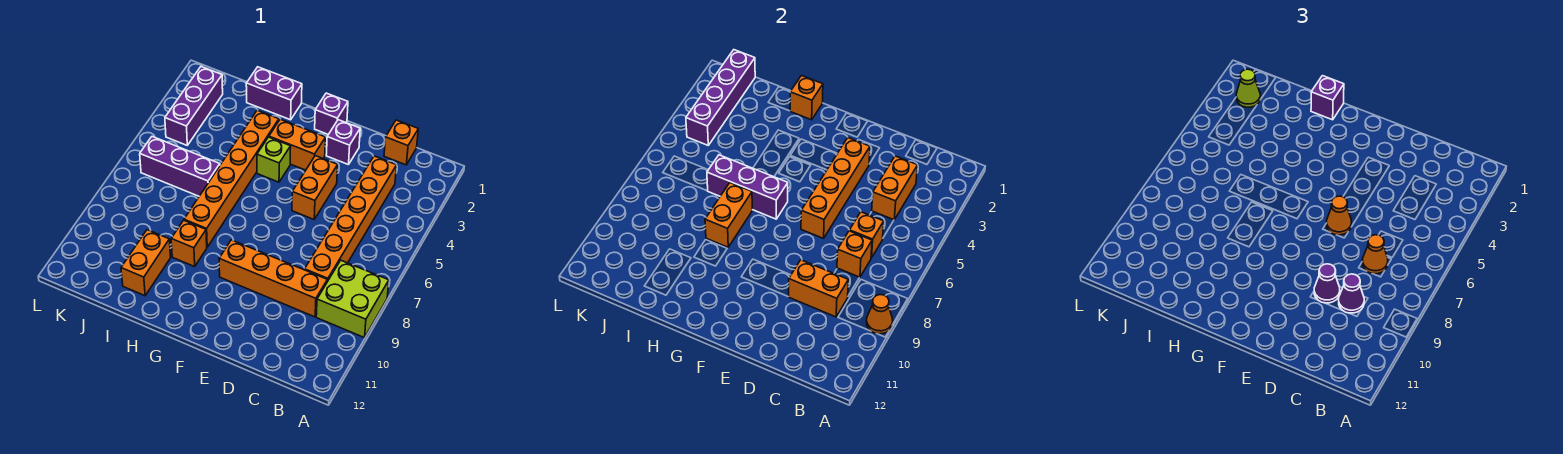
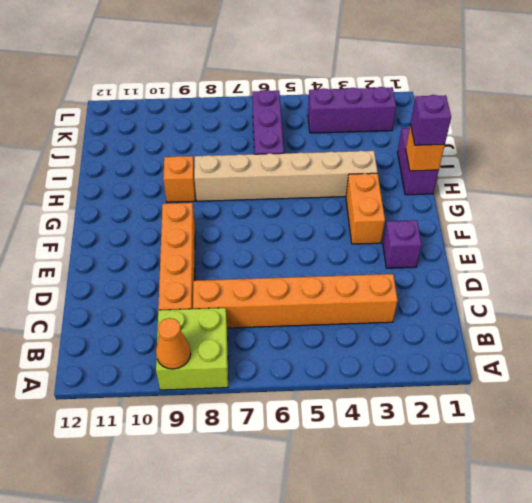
tan 1x6 brick [194,151,378,201] -> orange 1x6 brick [184,110,279,247]
none -> orange 1x1 brick [384,120,418,165]
none -> orange 1x2 brick [292,156,338,219]
none -> purple 1x1 brick [315,93,348,135]
none -> lime 1x1 brick [257,137,291,182]

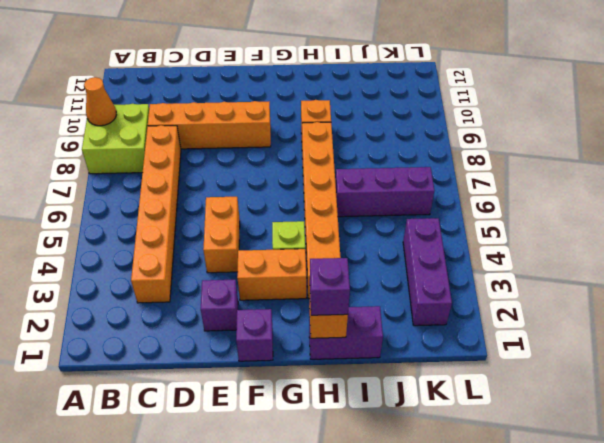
none -> orange 1x1 brick [384,120,418,165]
none -> orange 1x2 brick [121,230,171,296]
none -> orange 1x2 brick [872,156,918,220]
none -> orange 1x1 brick [849,212,884,258]

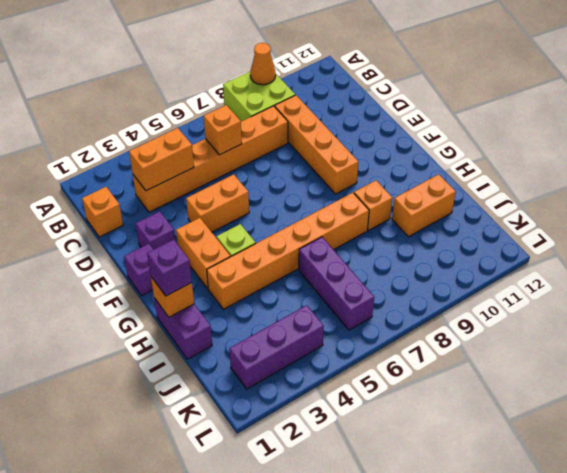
none -> orange 1x1 brick [837,231,872,277]
none -> orange 1x2 brick [789,260,848,317]
none -> orange 1x4 brick [801,138,870,238]
none -> purple 1x3 brick [707,155,788,219]

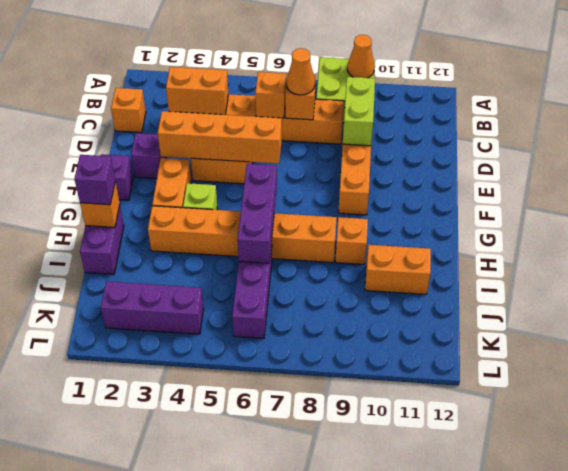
lime 1x2 brick [343,77,375,146] -> orange 1x2 brick [789,260,848,317]
none -> orange 1x2 brick [705,183,752,247]
none -> purple 1x4 brick [686,50,755,145]
none -> purple 1x1 cone [1339,274,1364,313]
none -> purple 1x1 cone [1314,264,1340,303]

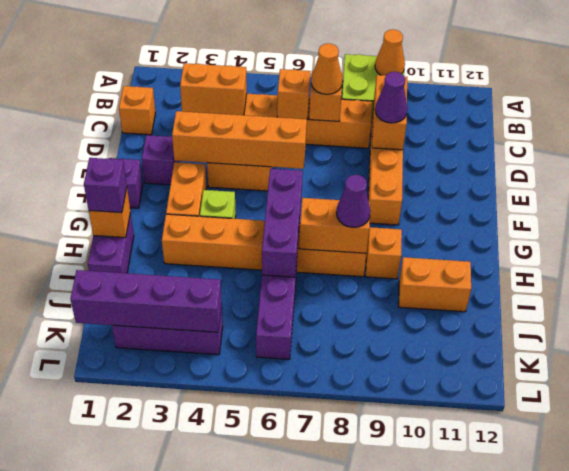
purple 1x1 cone [336,175,370,227] -> purple 1x1 cone moved to [1339,274,1364,313]
none -> orange 1x1 cone [1327,196,1351,235]
none -> lime 1x1 cone [1236,69,1260,107]

